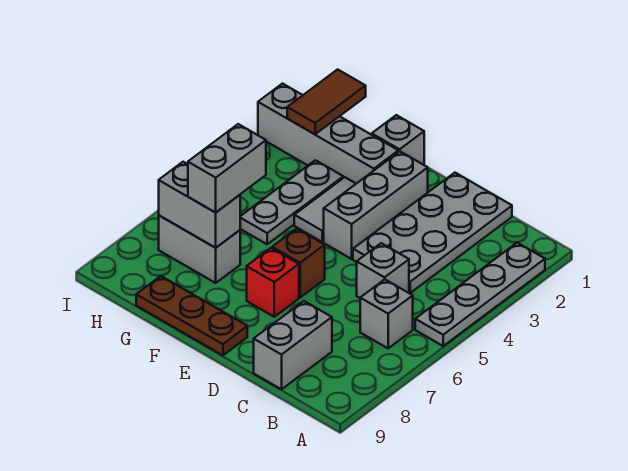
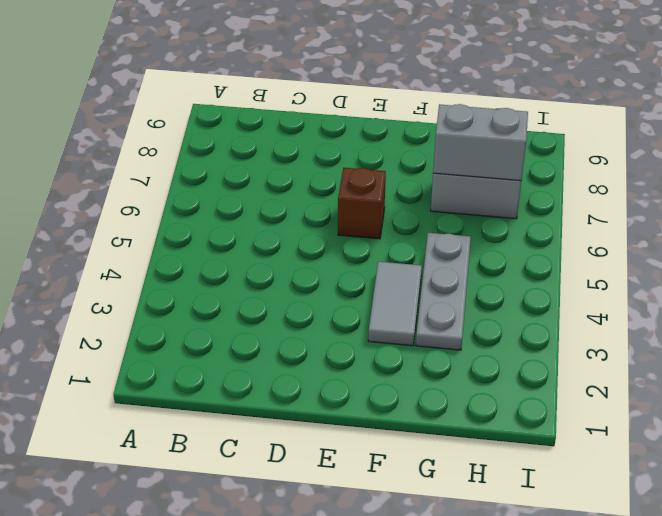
none -> grey 1x4 plate [415,243,545,346]
none -> grey 1x1 brick [360,279,413,348]
none -> grey 2x4 plate [353,173,512,293]

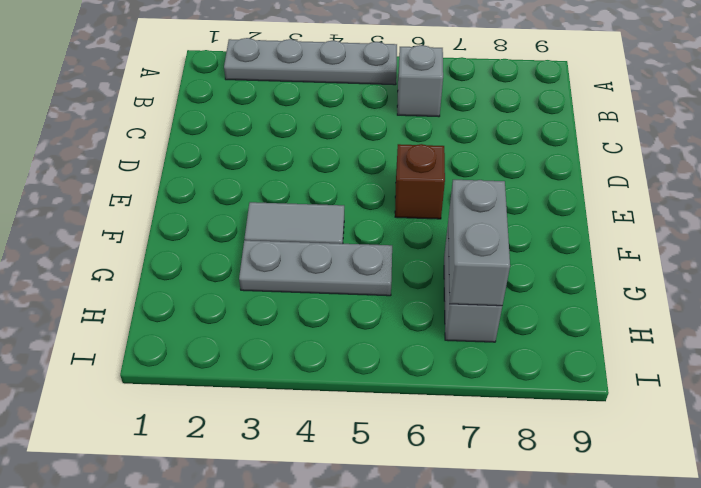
none -> grey 2x4 plate [353,173,512,293]
none -> grey 1x1 brick [357,243,409,298]
none -> grey 1x2 brick [254,301,332,389]

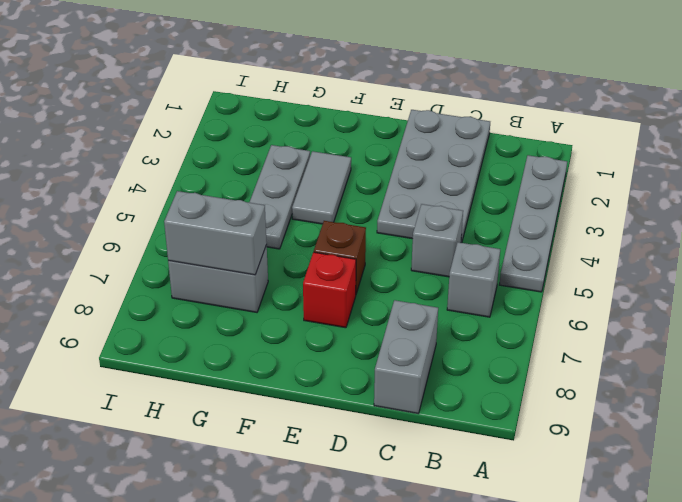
none -> grey 1x3 brick [324,151,428,259]
none -> brown 1x3 plate [136,276,247,355]
none -> grey 1x1 brick [372,115,424,165]

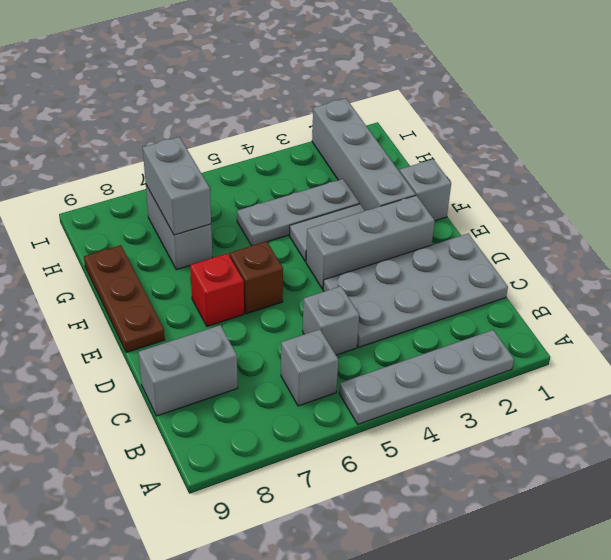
none -> brown 1x2 tile [287,69,366,134]
none -> grey 1x2 brick [188,124,266,213]

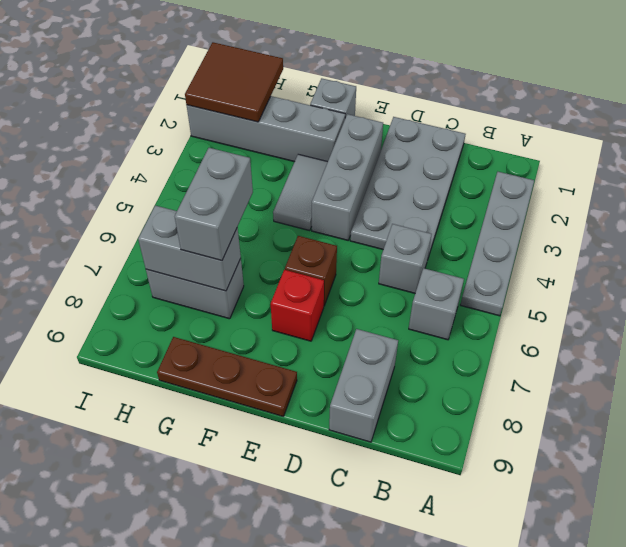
brown 2x2 tile [185,42,283,122] -> brown 1x2 tile [287,69,366,134]
none -> grey 1x3 plate [240,160,343,244]

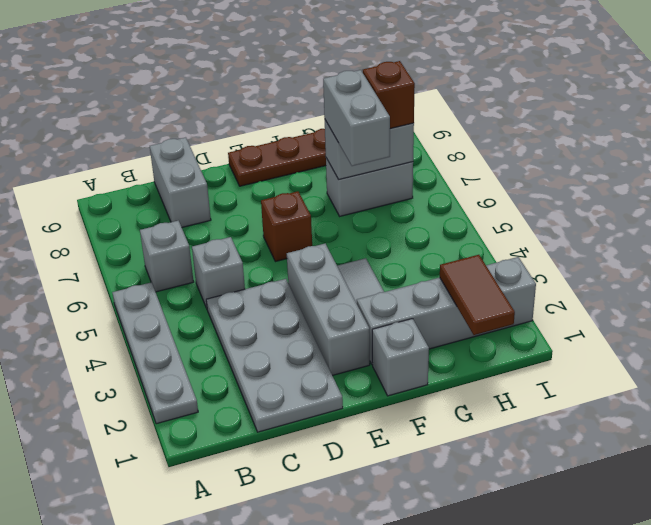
brown 1x1 brick [363,61,415,129] -> none
none -> red 1x1 brick [247,248,299,317]
none -> grey 1x3 plate [240,160,343,244]

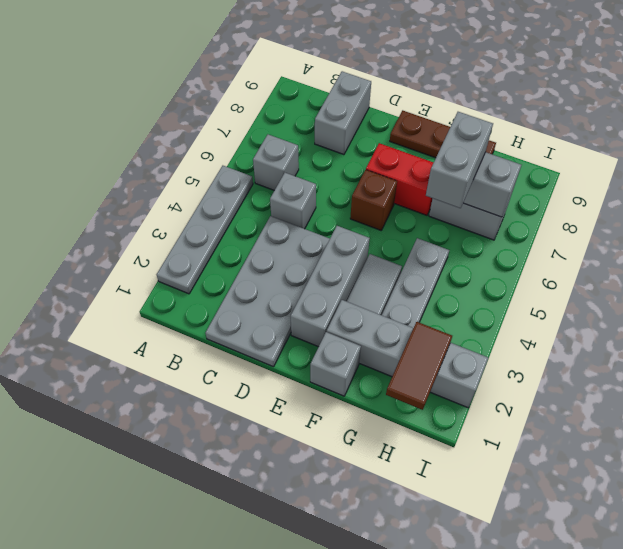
red 1x2 brick [366,143,434,215] -> red 1x1 brick [247,248,299,317]

